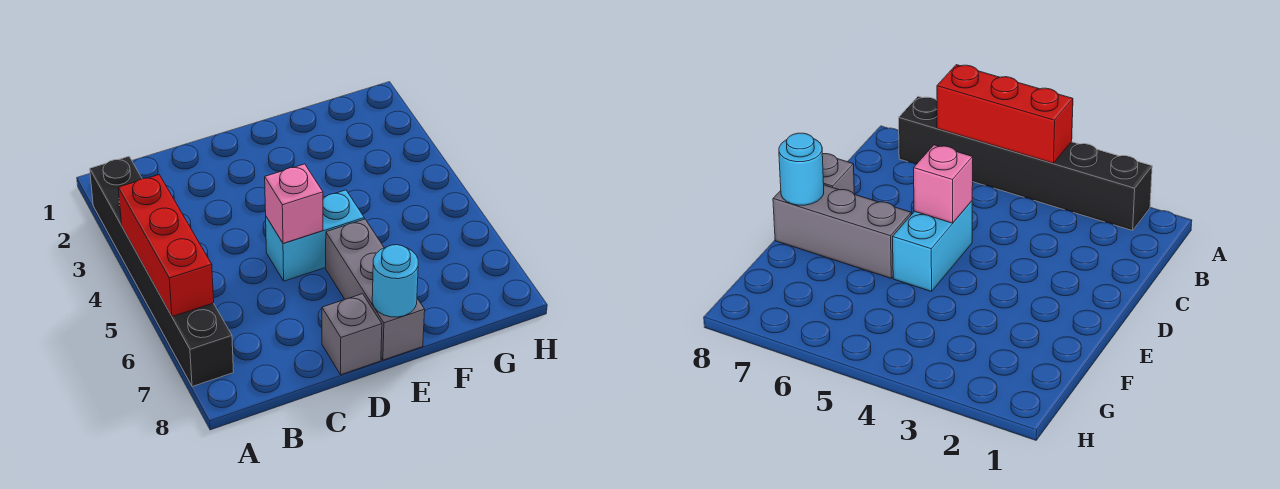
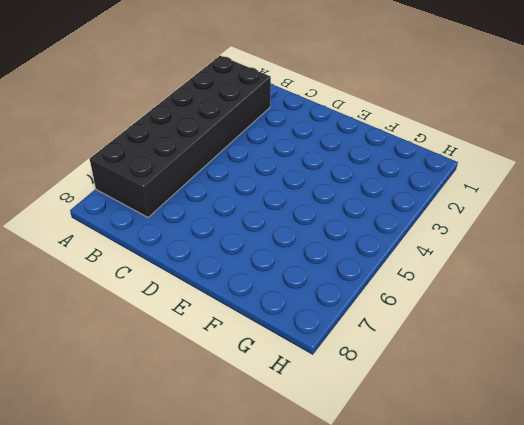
black 2x6 brick [90,56,271,217] -> black 1x6 brick [90,156,234,387]
none -> cyan 1x2 brick [266,190,364,281]
none -> grey 1x1 brick [322,294,382,375]

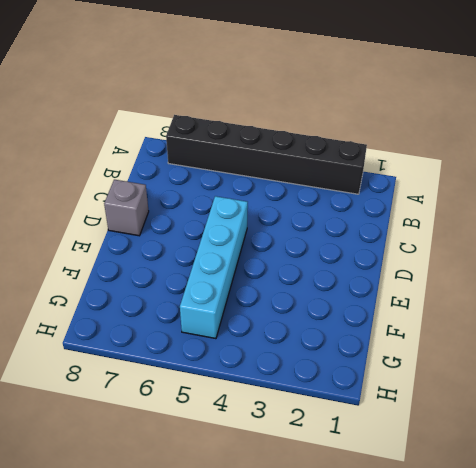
cyan 1x4 brick [180,196,248,339] -> cyan 1x2 brick [266,190,364,281]
none -> grey 1x3 brick [326,219,425,360]
none -> red 1x3 brick [118,175,214,317]

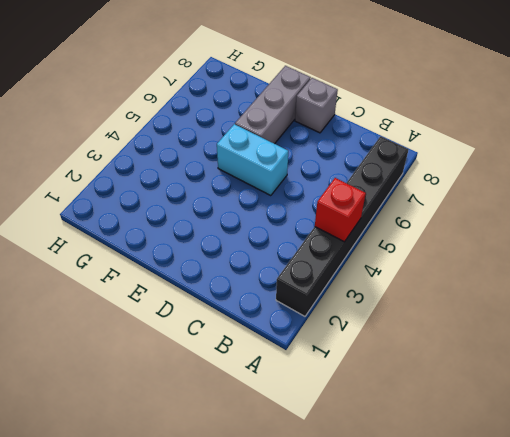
red 1x1 brick [315,178,366,242] -> red 1x3 brick [118,175,214,317]
none -> pink 1x1 brick [265,164,323,244]
none -> cyan 1x1 round brick [372,245,418,317]

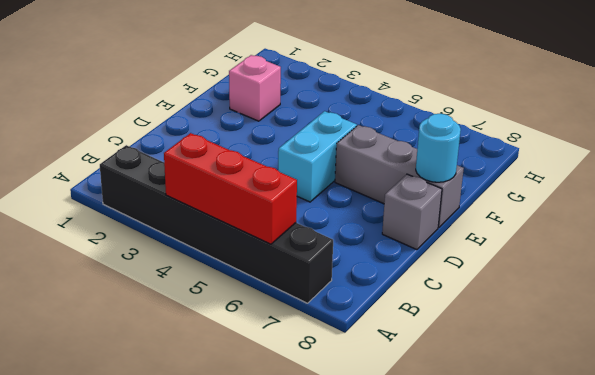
pink 1x1 brick [229,55,281,121] -> pink 1x1 brick moved to [265,164,323,244]

